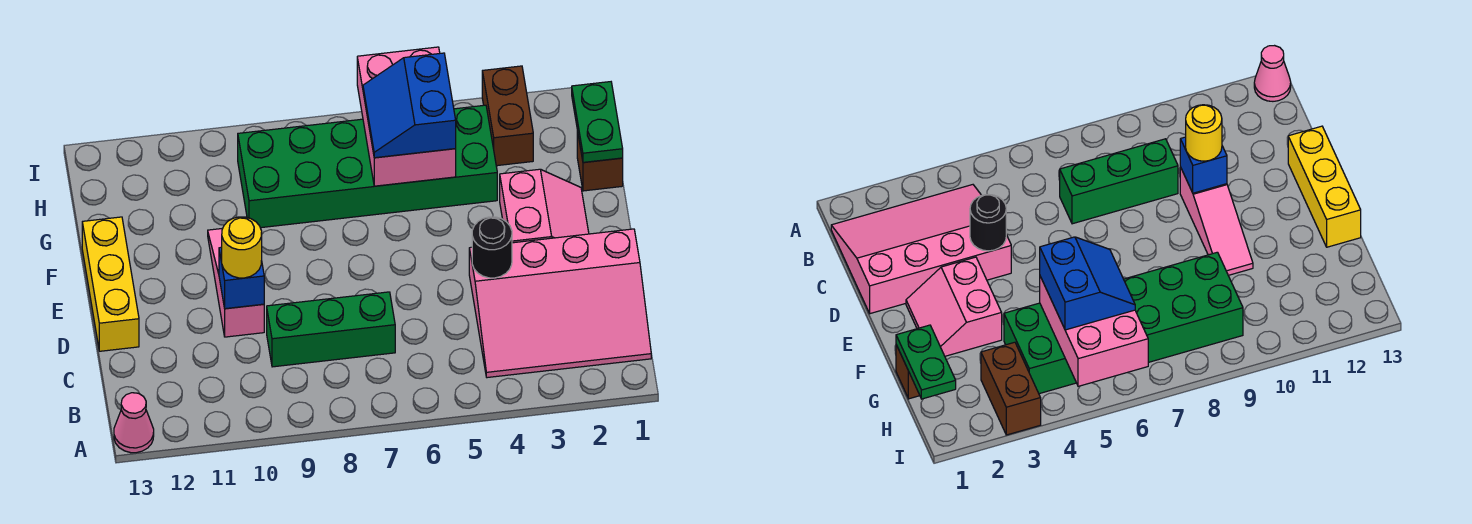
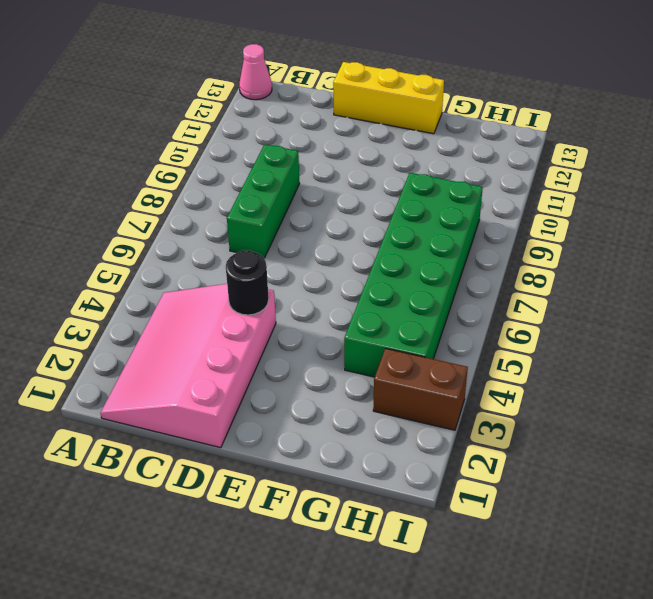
none -> pink 1x3 slope [208,228,264,337]
none -> pink 2x2 slope [500,169,589,243]
none -> brown 1x1 brick [577,131,623,191]

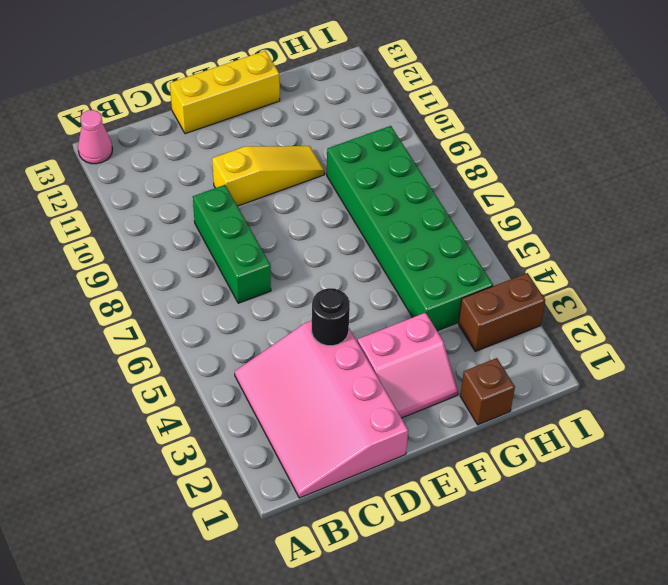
yellow 1x3 slope [212,146,324,206] -> pink 1x3 slope [208,228,264,337]
none -> blue 1x1 brick [219,247,264,309]
none -> green 1x2 plate [572,82,623,162]
none -> pink 2x3 brick [357,47,456,186]

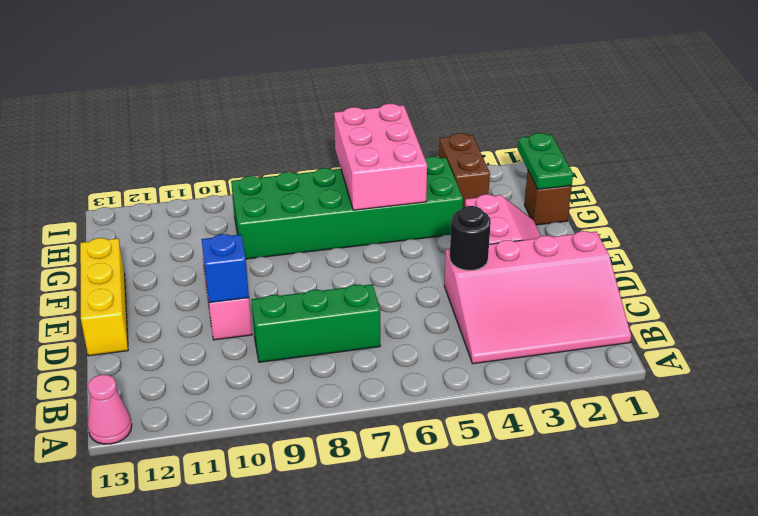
none -> yellow 1x1 round brick [222,217,262,278]
none -> blue 2x2 slope [363,53,456,158]

